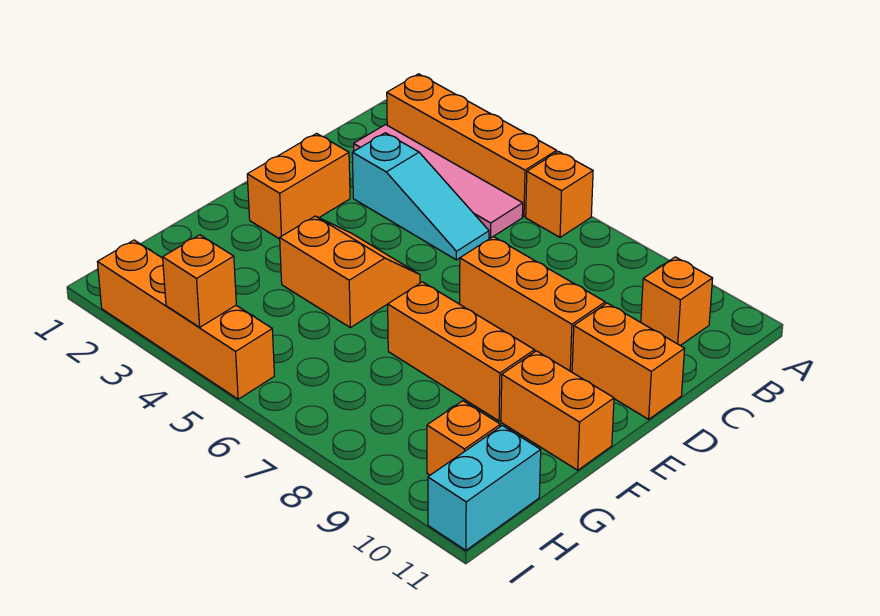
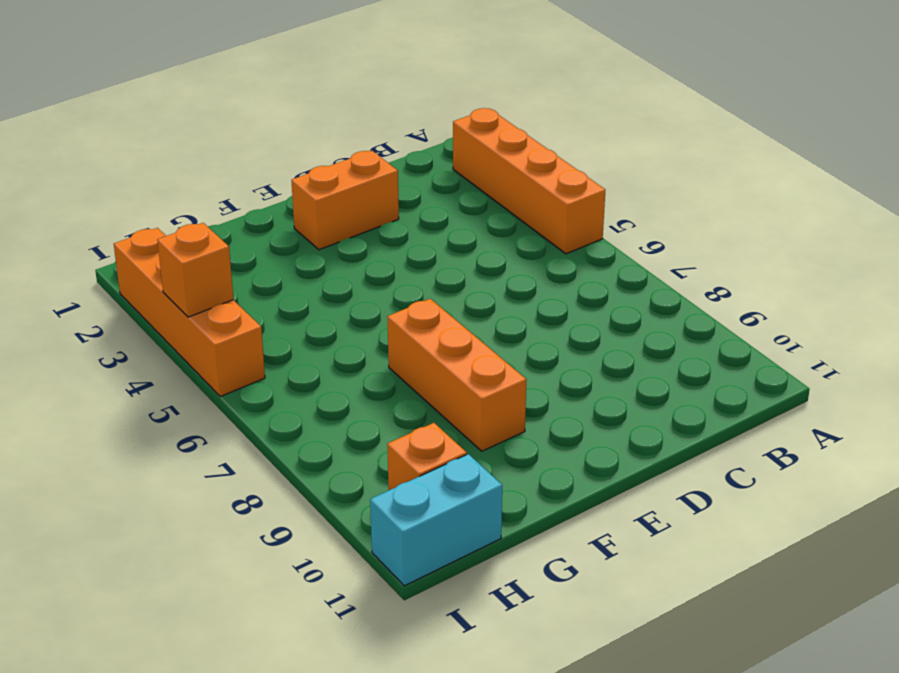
none -> orange 1x1 brick [526,151,593,237]
none -> pink 1x4 tile [354,125,523,238]
none -> orange 1x1 brick [641,257,713,346]

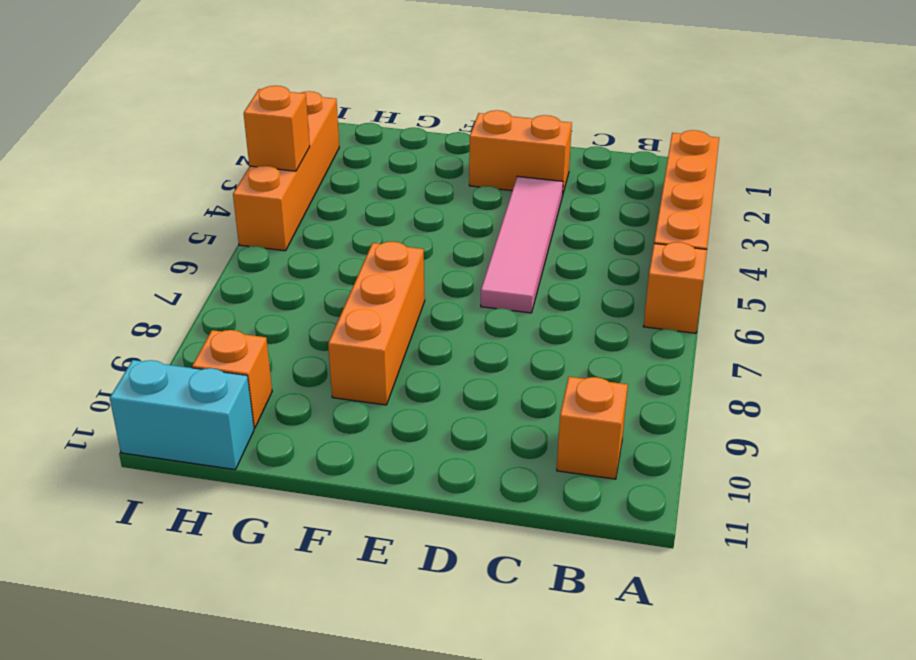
pink 1x4 tile [481,176,563,313] -> pink 1x4 tile moved to [354,125,523,238]
none -> cyan 1x3 slope [352,133,489,260]
none -> orange 1x3 brick [460,237,605,371]
none -> orange 1x2 brick [572,303,685,419]

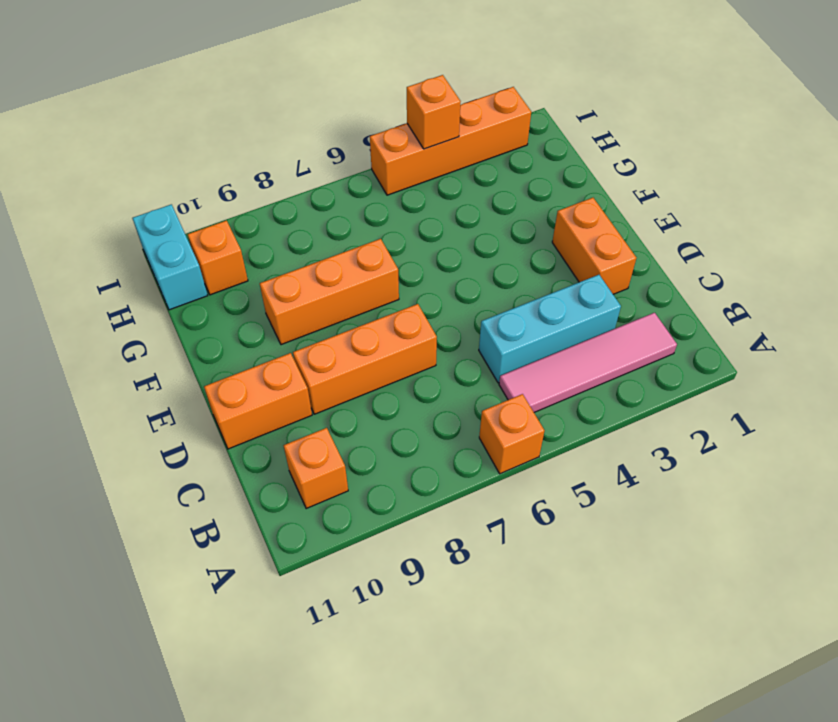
cyan 1x3 brick [479,275,621,383] -> cyan 1x3 slope [352,133,489,260]
none -> orange 1x4 brick [387,74,557,217]
none -> orange 2x2 slope [280,216,420,328]
none -> orange 1x2 brick [501,351,614,470]

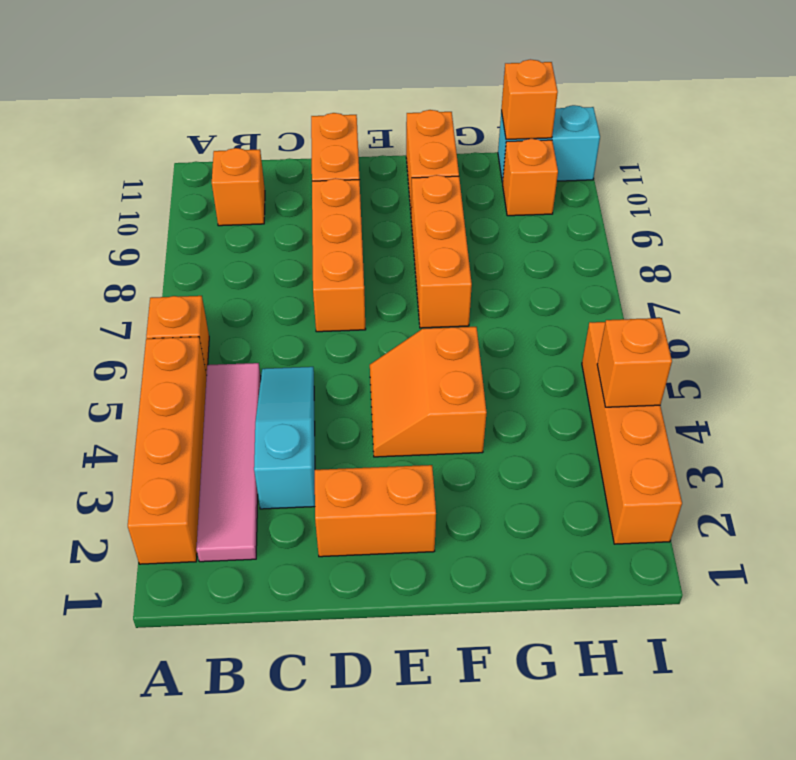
orange 1x1 brick [501,59,558,139] -> none

